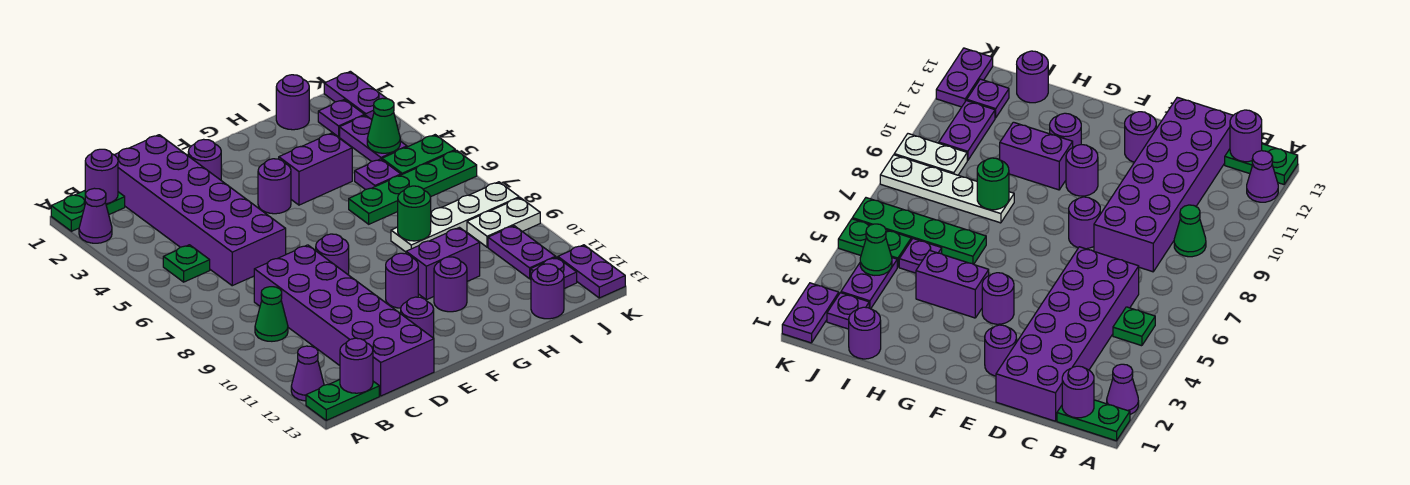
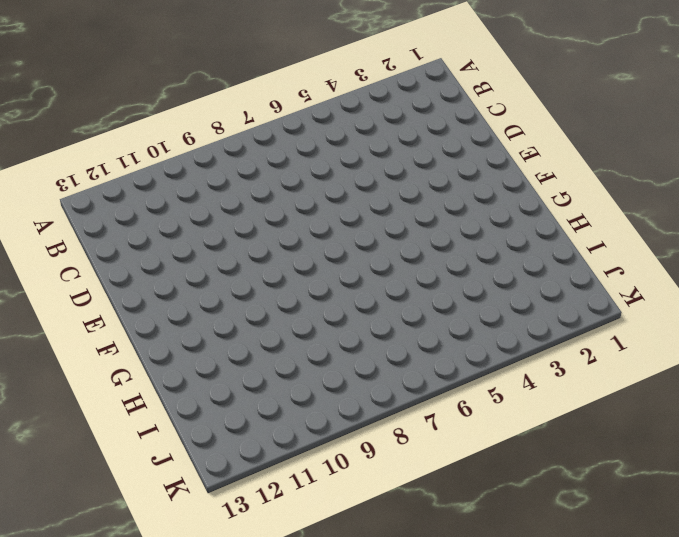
none -> green 1x2 plate [51,191,125,231]
none -> purple 1x1 cone [79,188,112,243]
none -> purple 1x1 cone [291,346,324,401]
none -> green 1x2 plate [306,380,379,420]

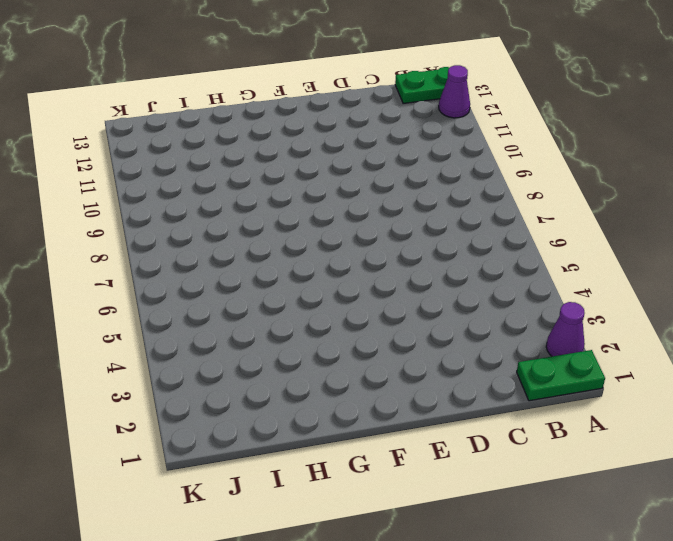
none -> green 1x1 plate [163,245,210,282]
none -> green 1x1 cone [255,287,288,341]
none -> purple 2x6 brick [115,135,286,286]
none -> purple 2x6 brick [254,245,434,396]

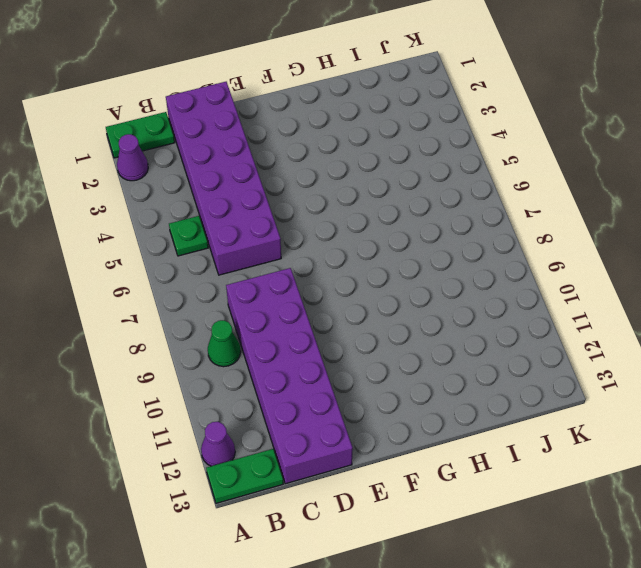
none -> purple 1x1 round brick [188,139,221,180]
none -> purple 1x1 round brick [316,234,349,275]
none -> purple 1x1 round brick [401,297,434,338]
none -> purple 1x1 round brick [258,159,291,214]

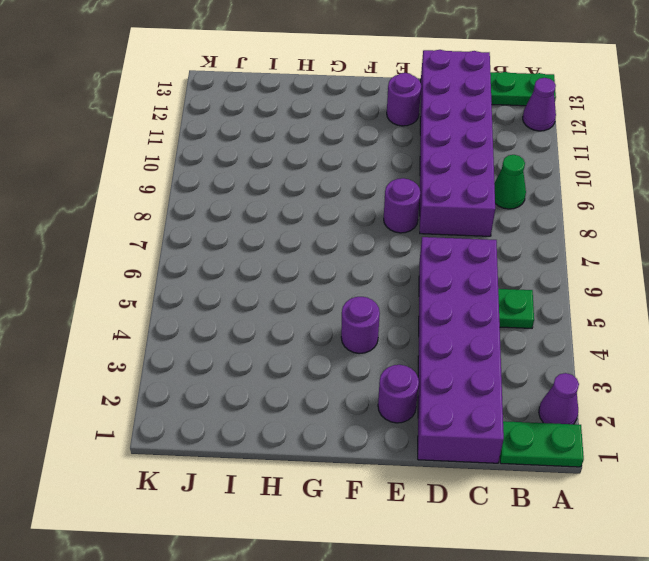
none -> purple 1x1 round brick [386,253,418,308]
none -> purple 1x2 brick [279,133,352,205]
none -> purple 1x2 brick [406,228,480,300]
none -> purple 1x1 round brick [434,257,467,312]

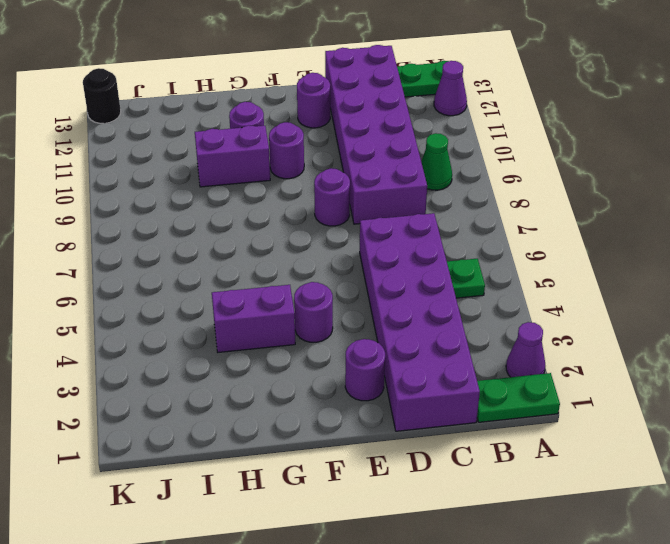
black 1x1 round brick [83,68,121,123] -> purple 1x2 plate [558,245,625,298]
none -> green 1x4 plate [349,150,477,224]
none -> white 1x4 plate [391,182,519,252]
none -> purple 1x1 round brick [276,75,309,130]
none -> purple 1x1 plate [355,159,401,190]

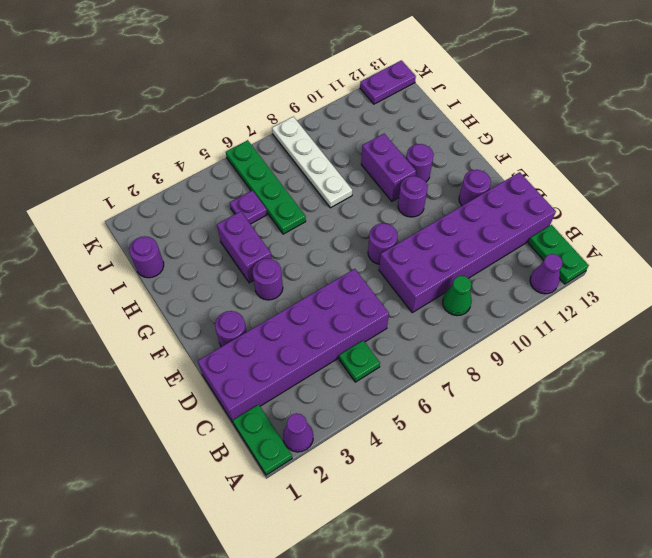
none -> purple 1x1 round brick [531,264,564,319]
none -> purple 1x1 plate [318,100,364,137]
none -> purple 1x2 plate [340,115,407,162]
none -> green 1x2 plate [382,135,455,175]

